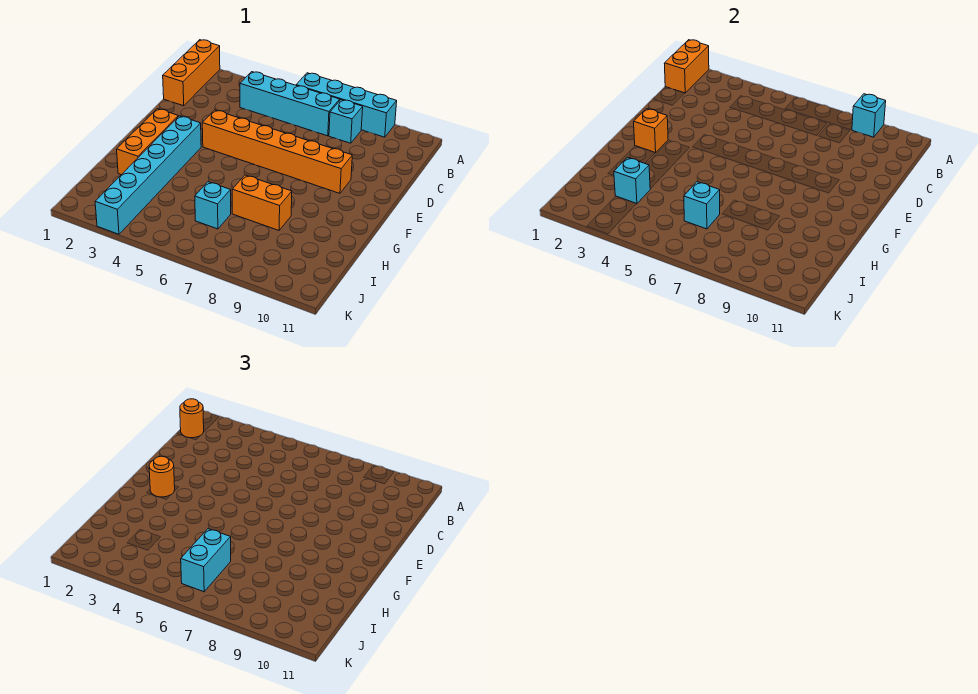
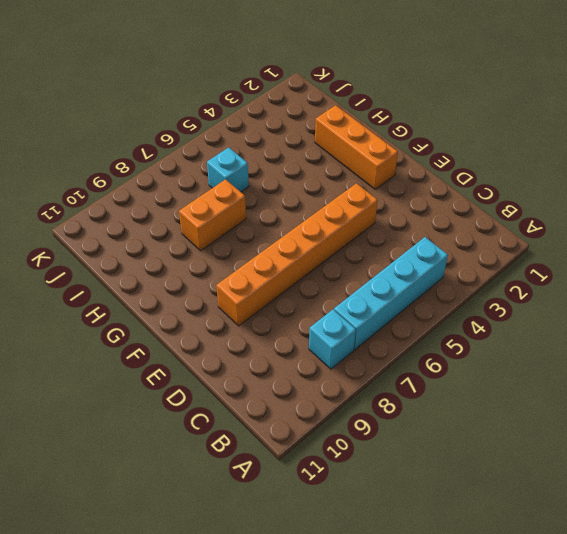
none -> orange 1x3 brick [163,40,220,106]
none -> cyan 1x4 brick [296,73,397,137]
none -> cyan 1x6 brick [95,116,201,234]

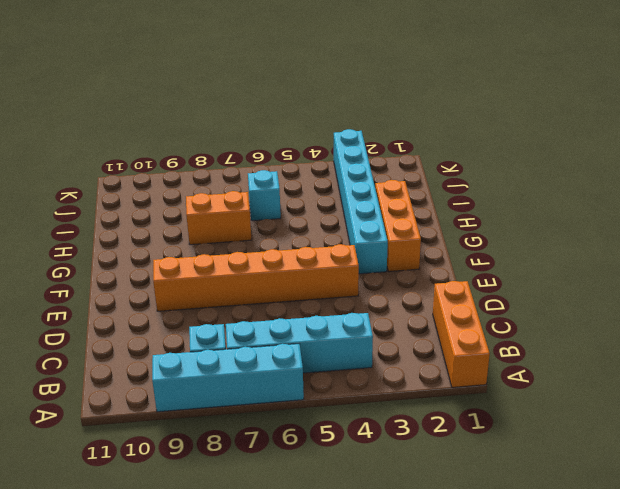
none -> orange 1x2 brick [664,40,709,93]
none -> cyan 1x1 brick [852,94,886,137]
none -> orange 1x1 brick [634,109,668,153]

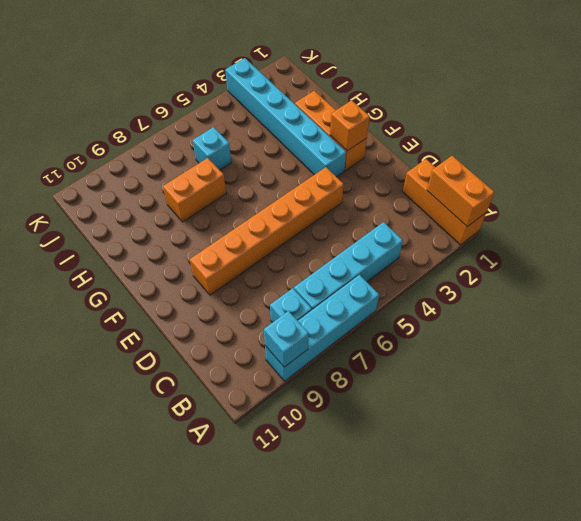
none -> cyan 1x1 brick [614,158,650,204]
none -> cyan 1x1 brick [684,182,720,229]
none -> orange 1x1 round brick [180,399,204,438]

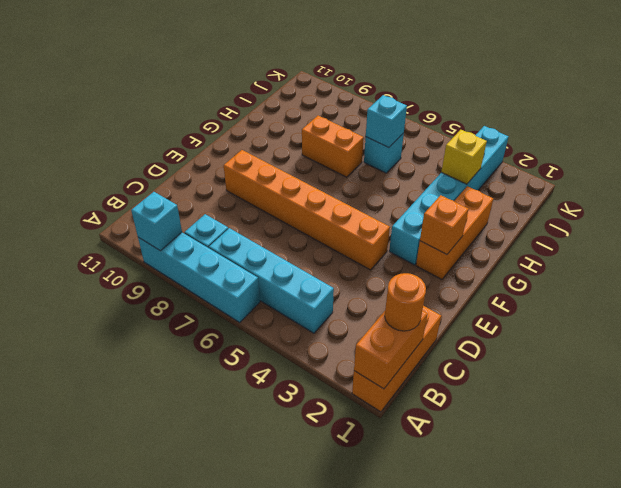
yellow 1x1 brick [441,130,487,184] -> cyan 1x1 brick [614,158,650,204]
none -> orange 1x1 round brick [149,456,175,497]
none -> cyan 1x2 brick [181,529,231,592]

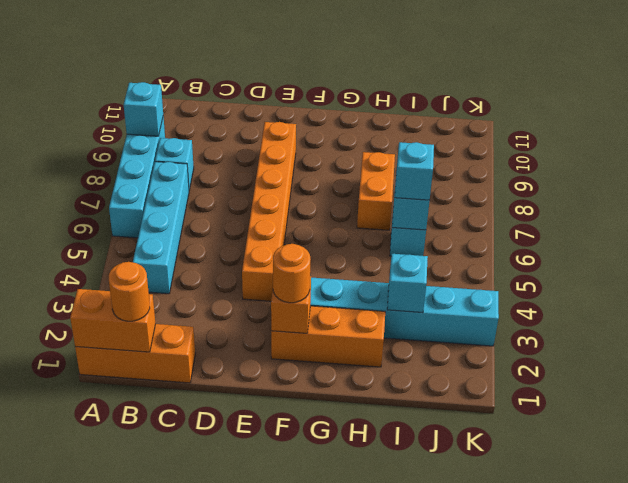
cyan 1x1 brick [395,142,434,200] -> cyan 1x2 brick [181,529,231,592]

